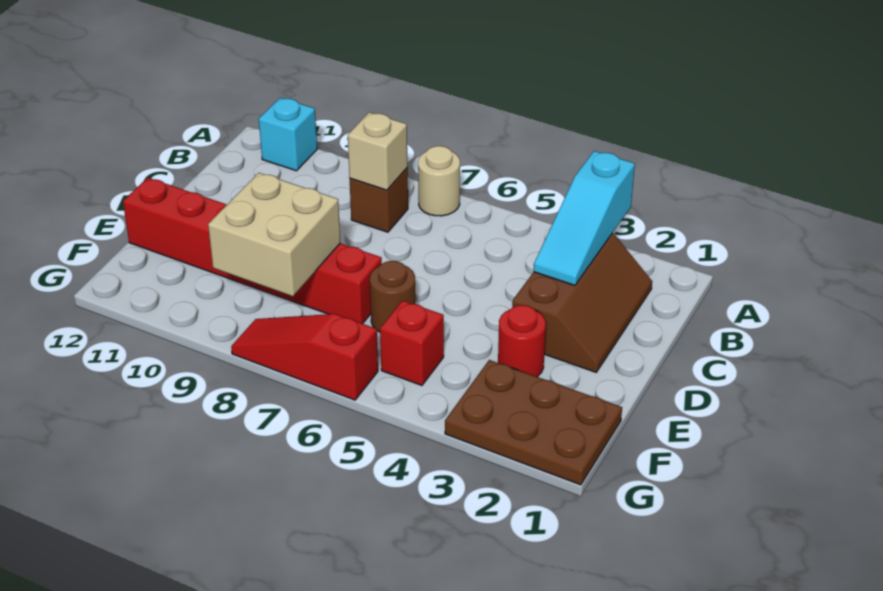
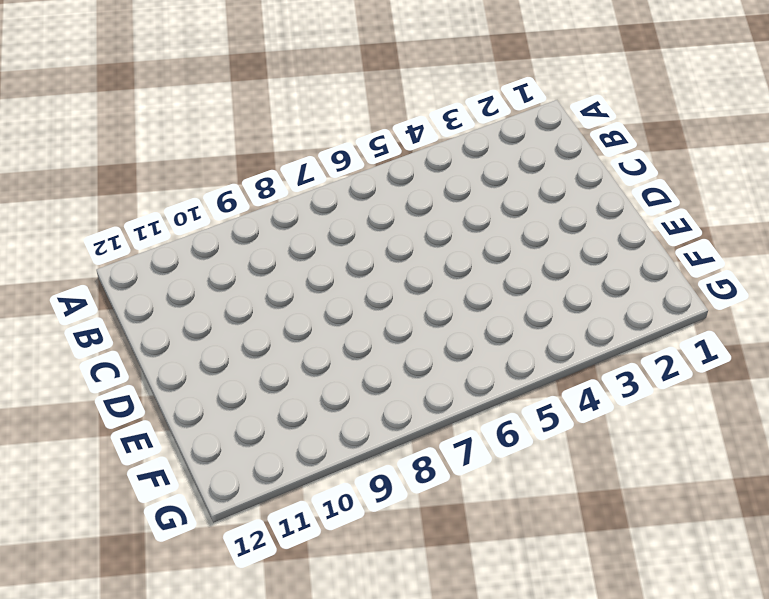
none -> tan 1x1 round brick [418,146,460,216]
none -> cyan 1x1 brick [259,98,317,171]
none -> brown 2x3 slope [512,233,652,372]

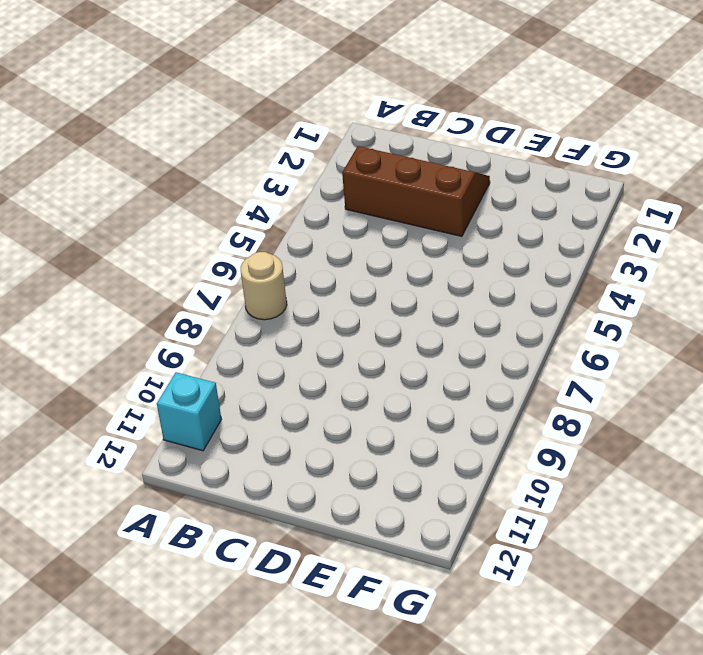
none -> brown 1x1 brick [350,168,408,232]
none -> red 1x1 round brick [498,305,546,377]
none -> brown 1x1 round brick [370,261,415,332]

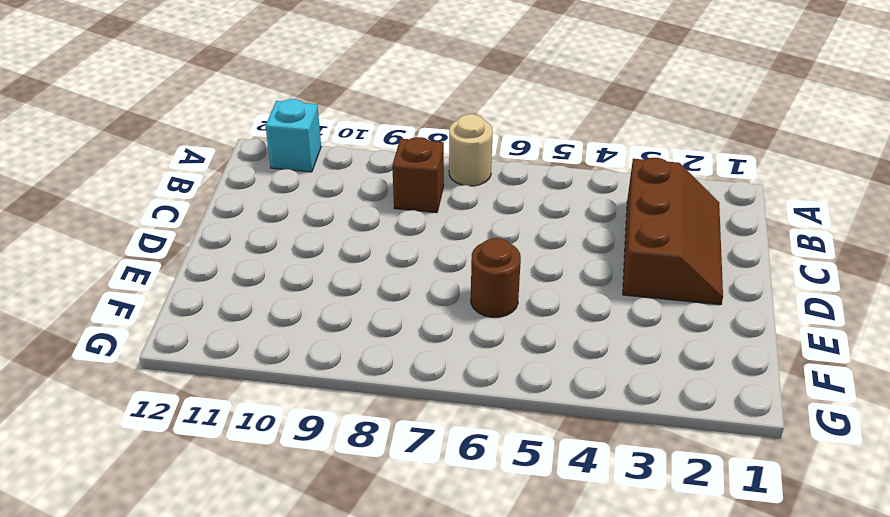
none -> red 1x1 round brick [498,305,546,377]
none -> red 1x6 brick [123,178,382,324]
none -> brown 2x3 plate [445,360,622,485]

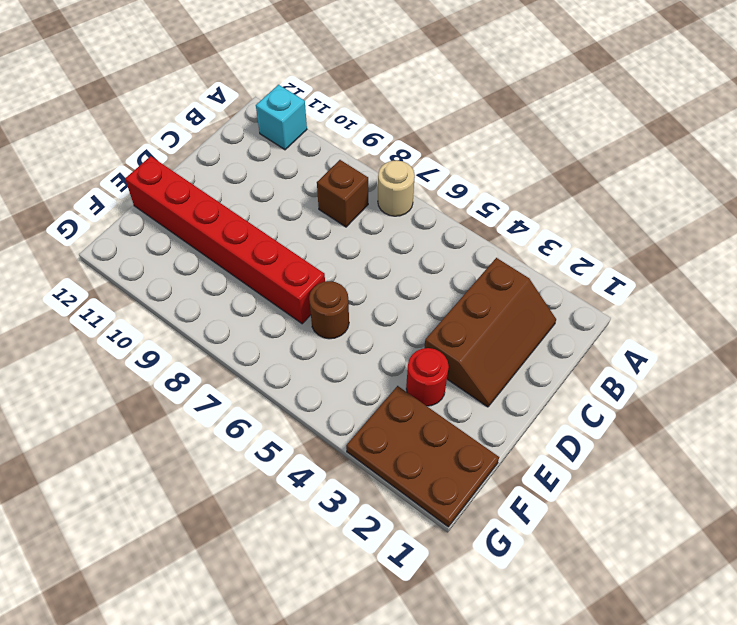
none -> red 1x1 brick [380,301,444,385]
none -> red 1x3 slope [231,314,378,400]
none -> cyan 1x3 slope [533,151,635,285]

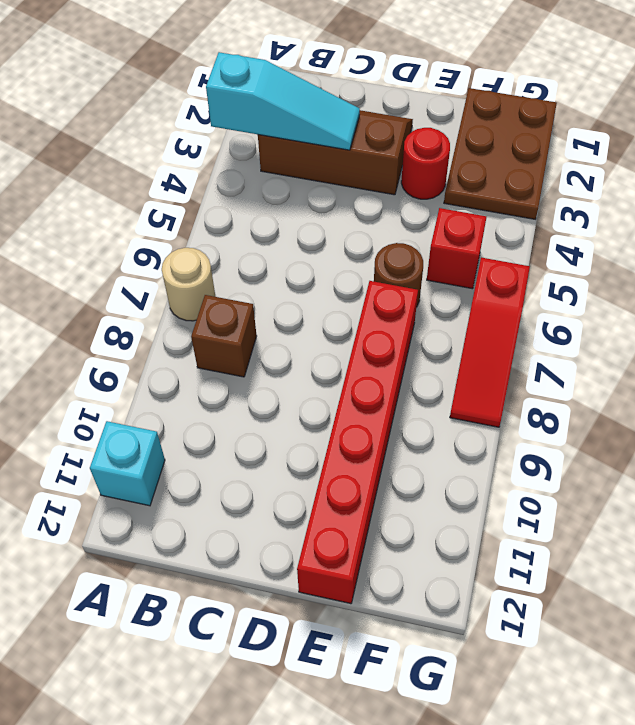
none -> tan 1x1 brick [348,112,407,190]
none -> tan 2x2 brick [208,173,340,296]

